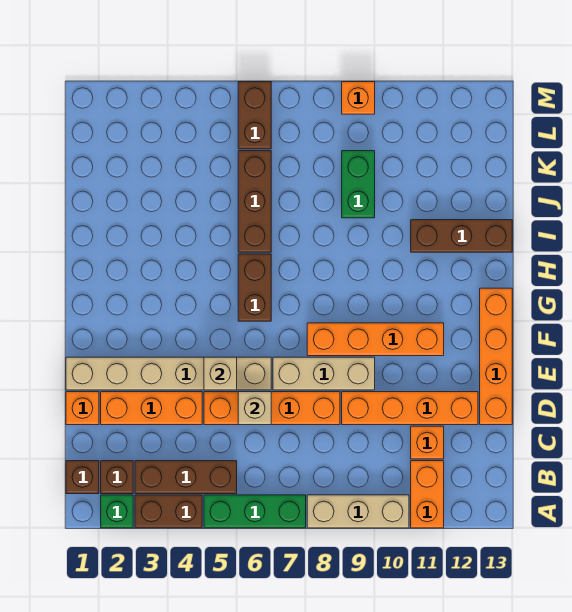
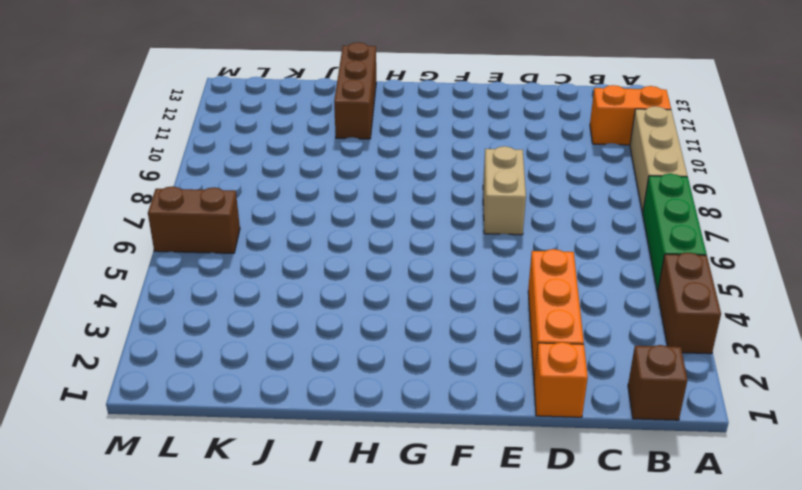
tan 1x2 brick [483,146,526,235] -> tan 1x3 brick [273,357,375,390]
none -> green 1x1 brick [101,495,133,528]
none -> brown 1x1 brick [101,461,133,494]
none -> brown 1x3 brick [135,461,237,494]

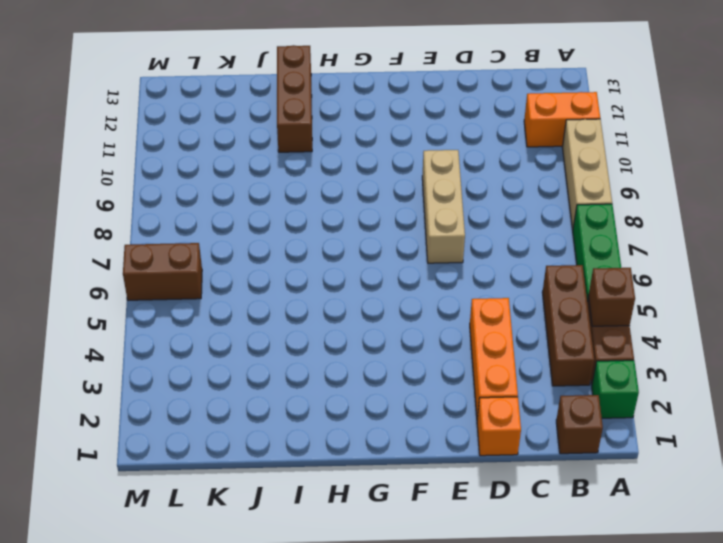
brown 1x1 brick [588,268,635,326] -> brown 1x1 brick moved to [101,461,133,494]
none -> orange 1x1 brick [411,426,444,459]
none -> orange 1x4 brick [204,392,340,425]
none -> orange 1x4 brick [342,392,478,425]

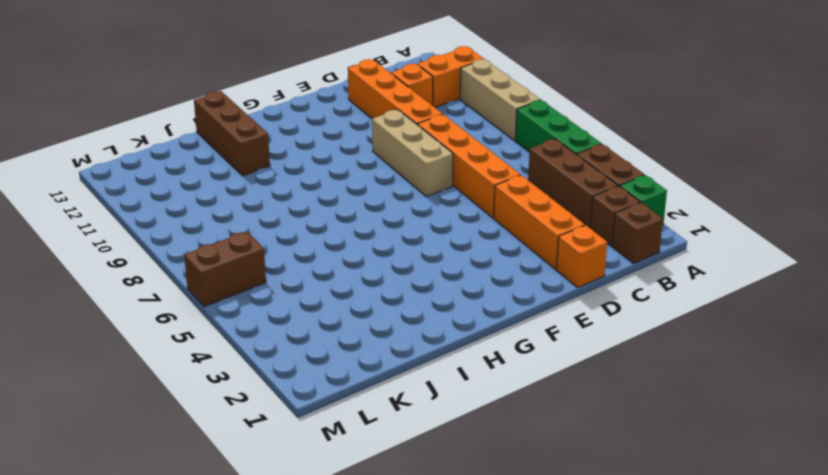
none -> orange 1x4 brick [480,288,512,425]
none -> tan 1x6 brick [66,357,271,390]
none -> orange 1x4 brick [307,323,444,356]

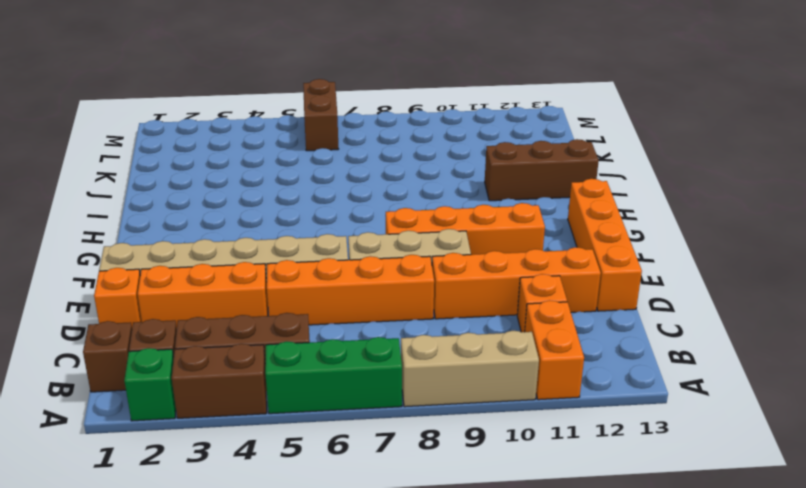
none -> brown 1x2 brick [238,254,271,321]
none -> brown 1x3 brick [238,151,271,252]
none -> green 1x2 brick [342,151,375,218]

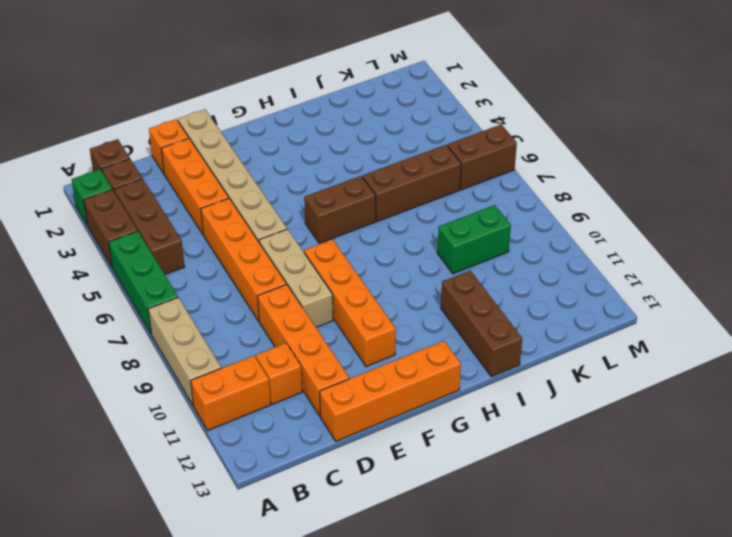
none -> orange 1x1 brick [342,82,375,114]
none -> tan 1x1 brick [238,392,271,425]
none -> tan 1x1 brick [204,357,237,390]

